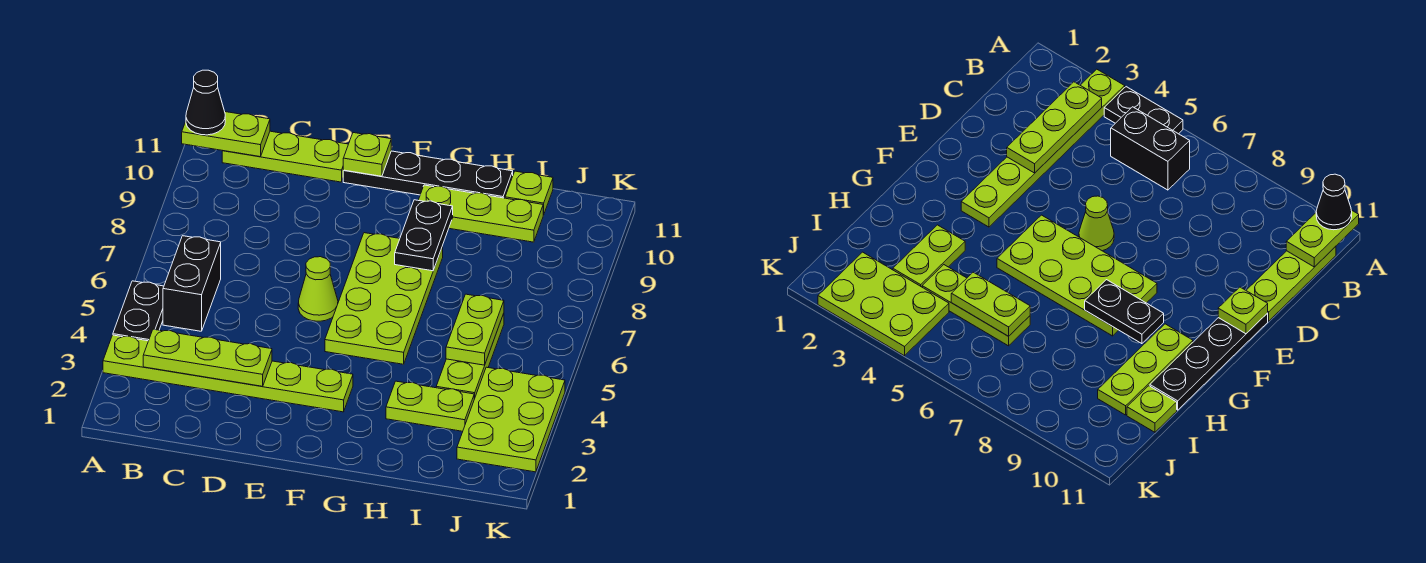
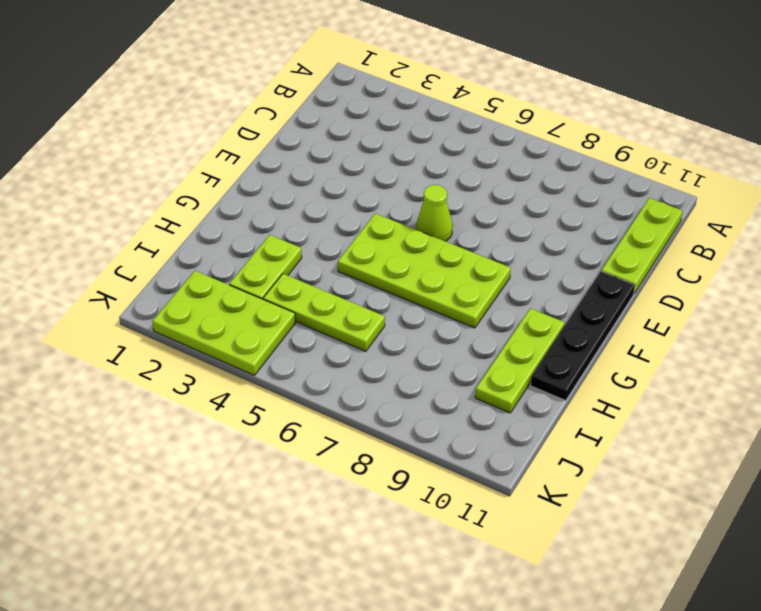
none -> lime 1x6 plate [103,335,353,412]
none -> black 1x2 plate [113,281,164,341]
none -> black 1x2 brick [163,236,221,331]

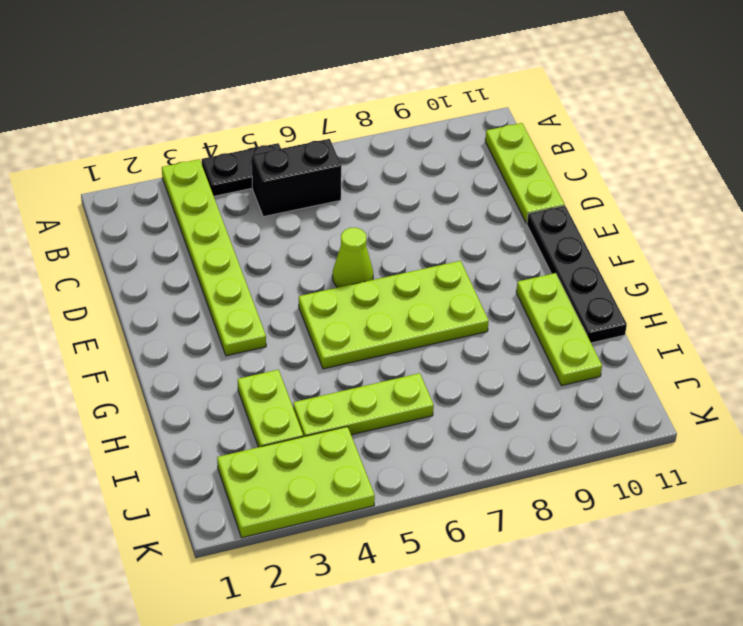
none -> lime 1x1 plate [505,171,553,215]
none -> lime 1x2 plate [182,112,270,157]
none -> lime 1x3 plate [143,329,272,386]

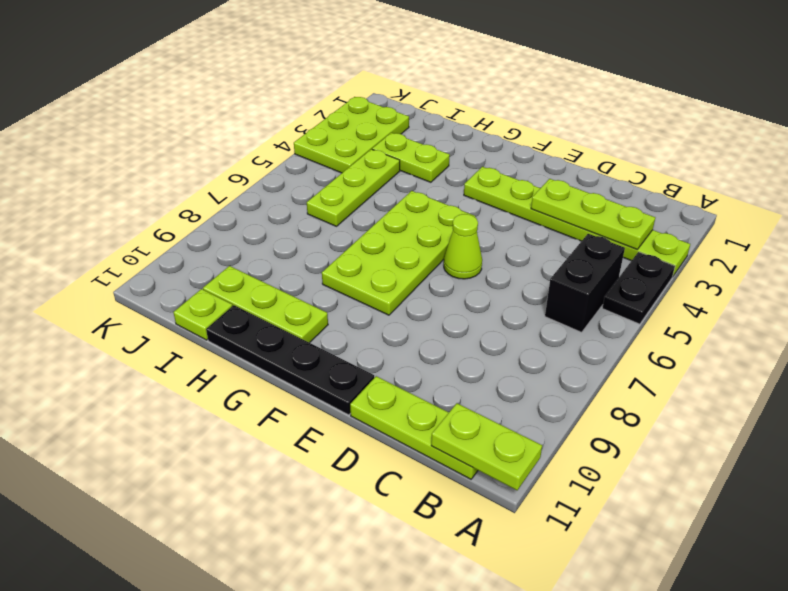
none -> lime 1x1 plate [343,133,391,176]
none -> black 1x2 plate [395,200,453,271]
none -> lime 1x2 plate [446,294,504,365]

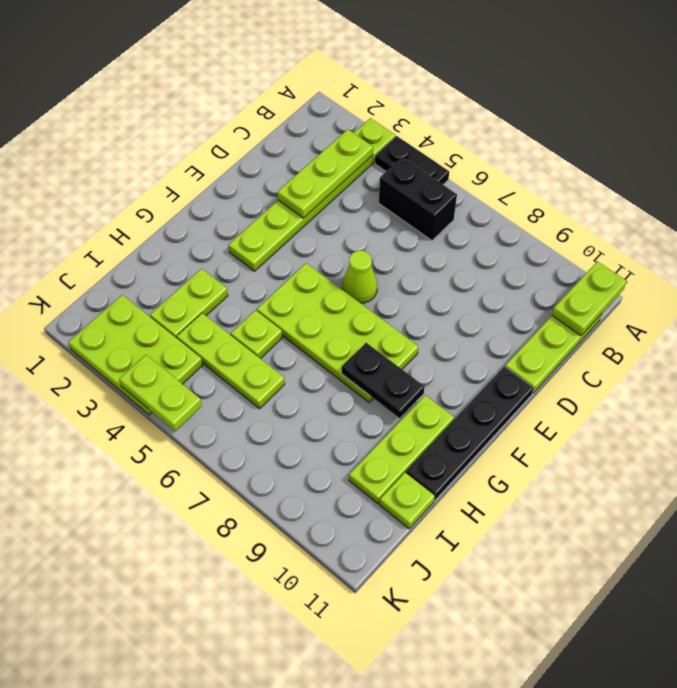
lime 1x1 plate [231,310,282,359] -> lime 1x1 plate moved to [343,133,391,176]
lime 1x2 plate [119,355,202,431] -> lime 1x2 plate moved to [446,294,504,365]
none -> black 1x1 cone [186,70,225,135]

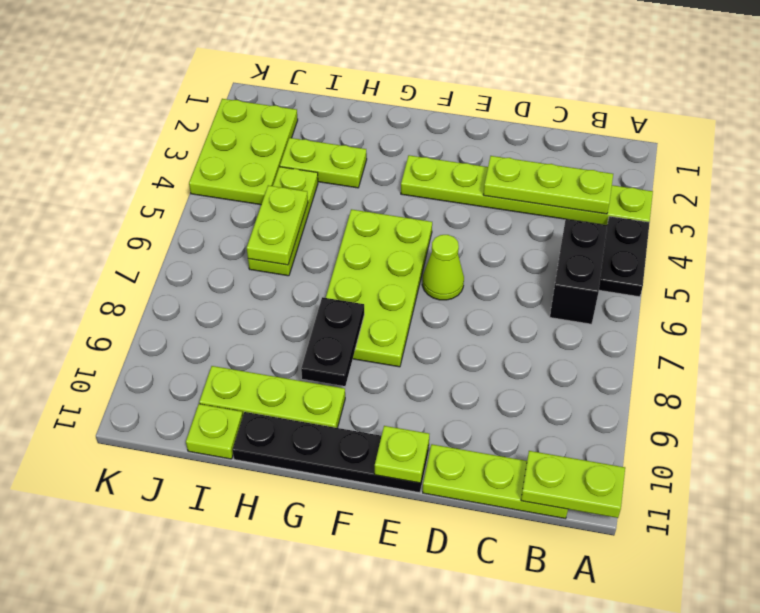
none -> black 1x1 cone [186,70,225,135]

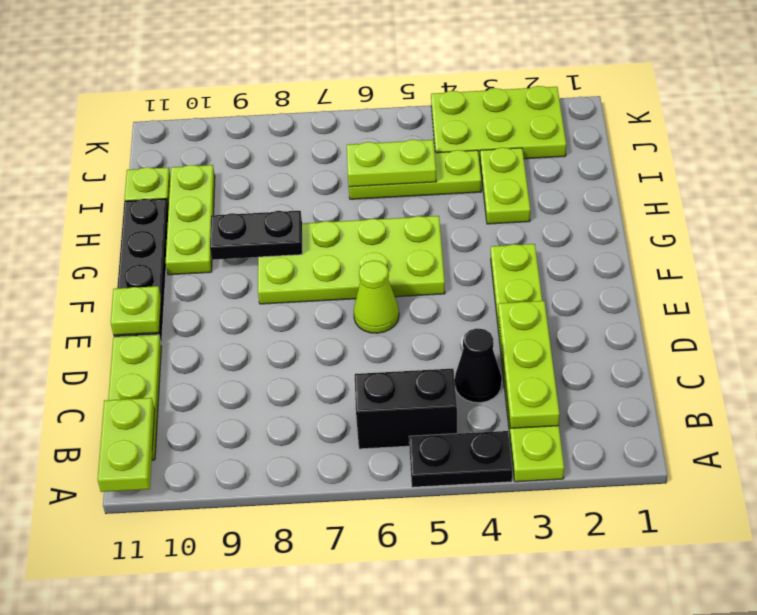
black 1x1 cone [455,328,502,403] -> black 1x1 cone moved to [186,70,225,135]

